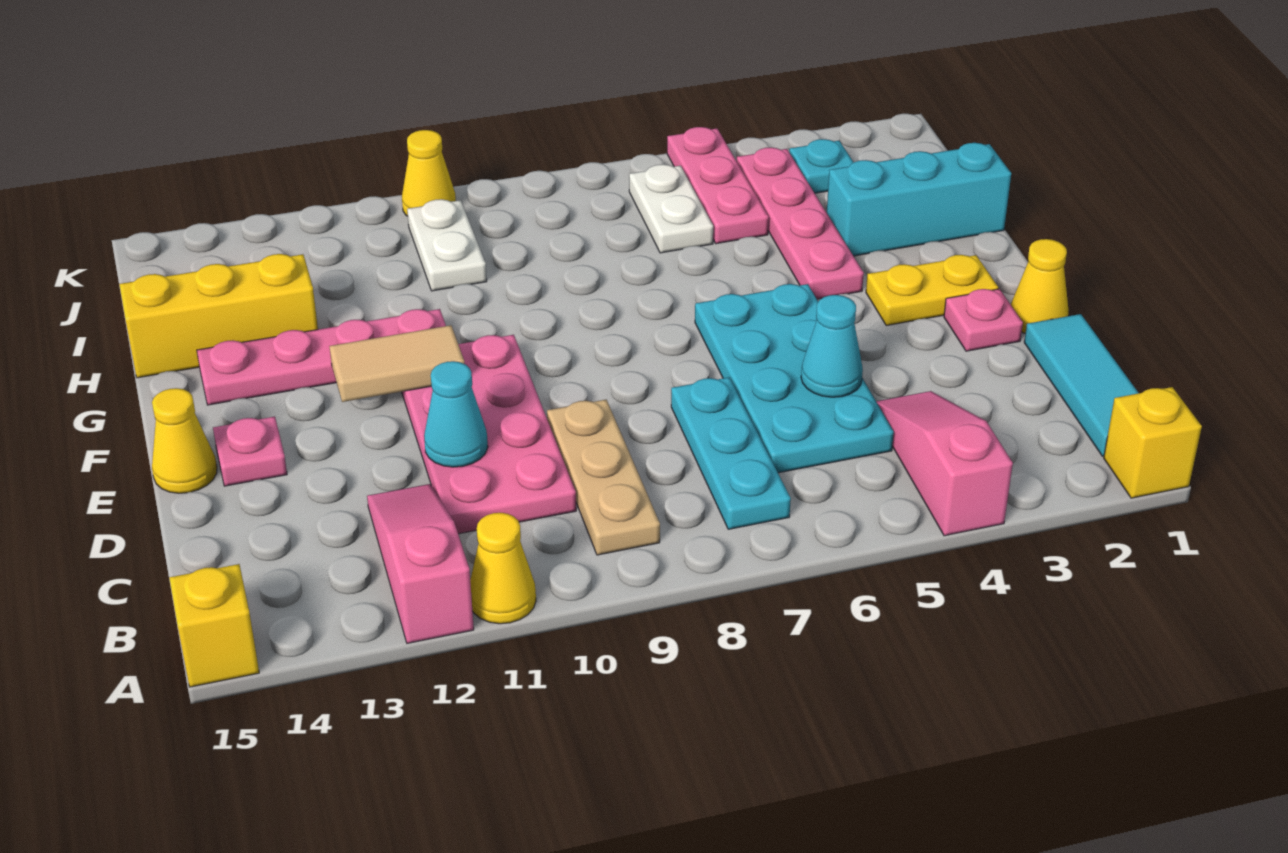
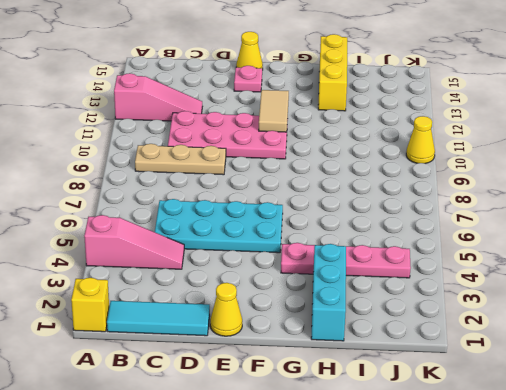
none -> yellow 1x1 cone [470,513,536,624]
none -> yellow 1x1 brick [169,564,259,687]
none -> cyan 1x3 plate [671,377,791,529]

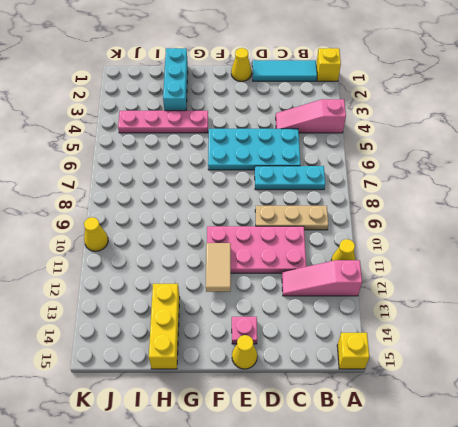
none -> pink 1x1 plate [944,289,1023,351]
none -> yellow 1x2 plate [866,255,998,326]
none -> pink 1x4 plate [197,309,446,405]

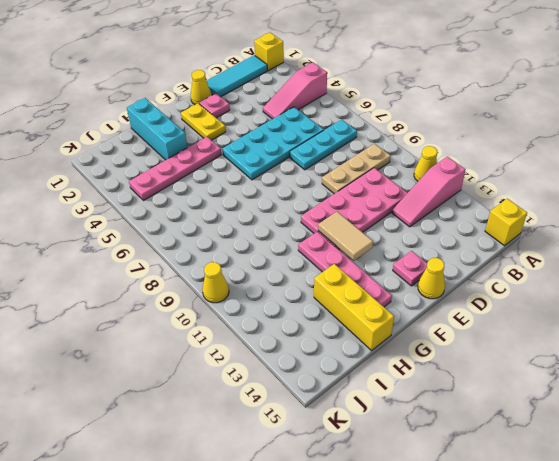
none -> pink 1x3 plate [667,127,769,244]
none -> white 1x2 plate [629,164,713,253]
none -> white 1x2 plate [407,199,487,291]

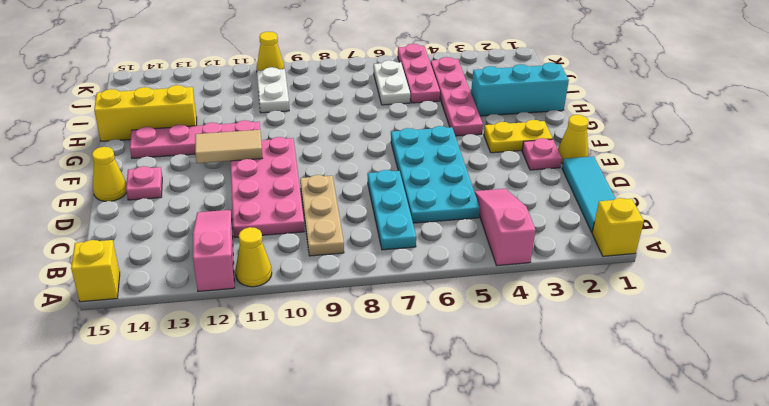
none -> cyan 1x1 plate [789,139,854,193]
none -> cyan 1x1 cone [801,295,863,397]
none -> cyan 1x1 cone [424,361,488,467]

